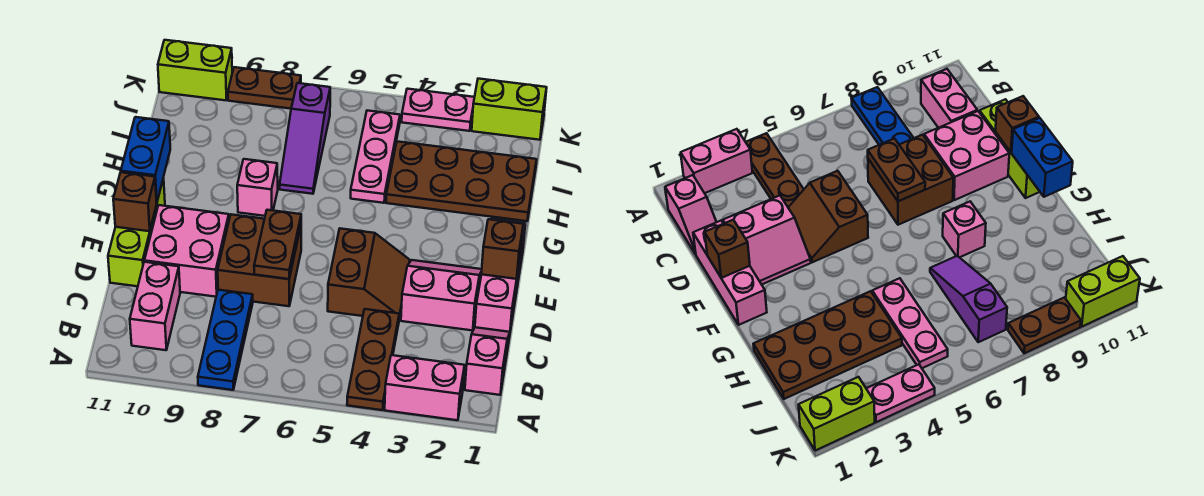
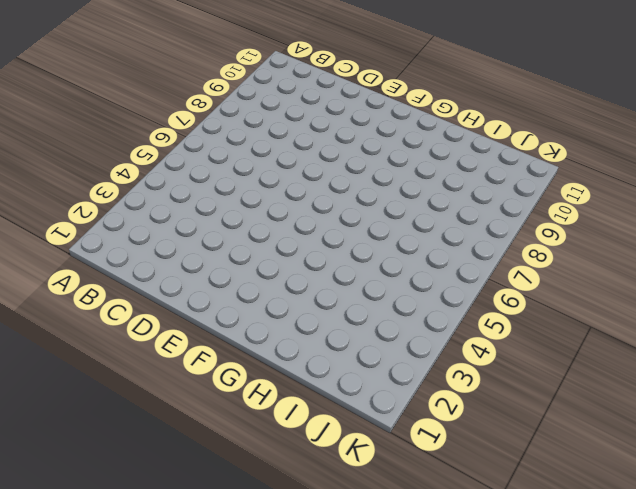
none -> pink 1x2 brick [385,355,465,420]
none -> brown 1x3 plate [347,309,399,410]
none -> blue 1x3 plate [198,290,253,390]

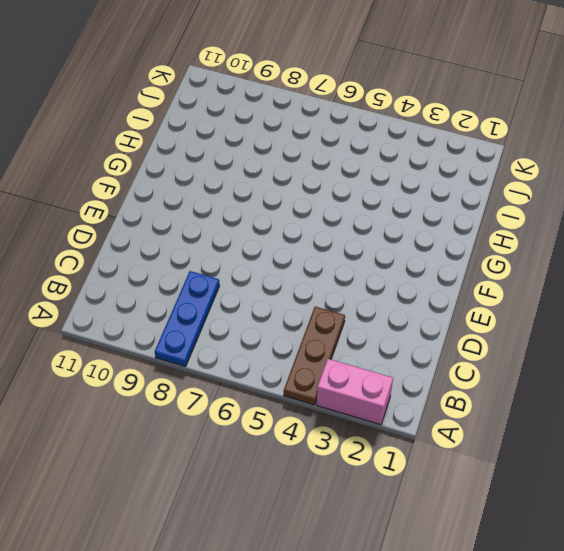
none -> pink 1x2 slope [465,327,510,395]
none -> pink 1x2 brick [130,262,180,350]
none -> pink 1x3 brick [475,219,525,332]

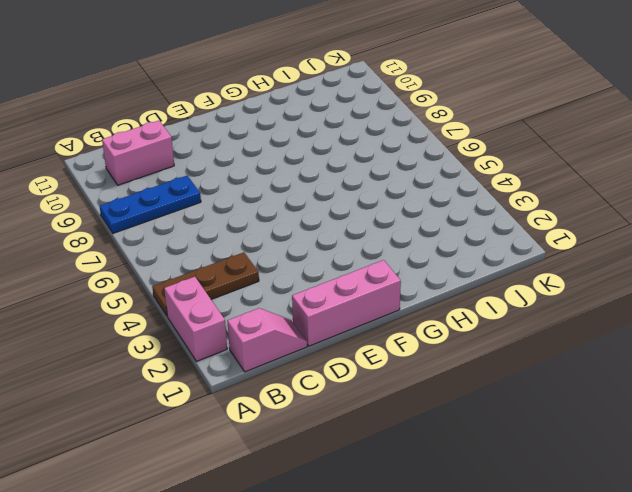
none -> pink 2x2 slope [401,260,482,331]
none -> brown 2x2 slope [328,229,410,319]
none -> brown 2x2 brick [218,214,301,306]

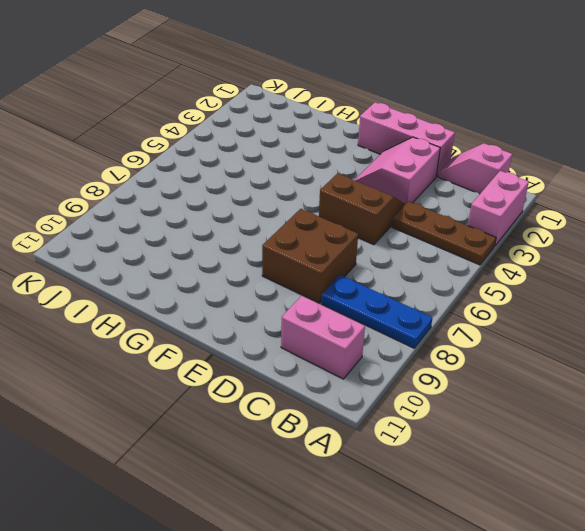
none -> pink 2x2 brick [144,205,229,297]
none -> lime 1x3 brick [108,178,165,286]
none -> pink 1x1 brick [237,159,278,216]

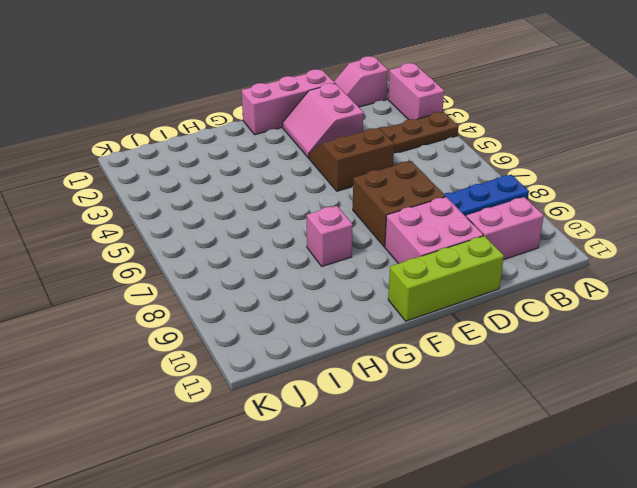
none -> brown 2x4 plate [386,141,537,221]
none -> pink 1x3 plate [351,111,400,203]
none -> purple 1x3 slope [280,83,330,194]

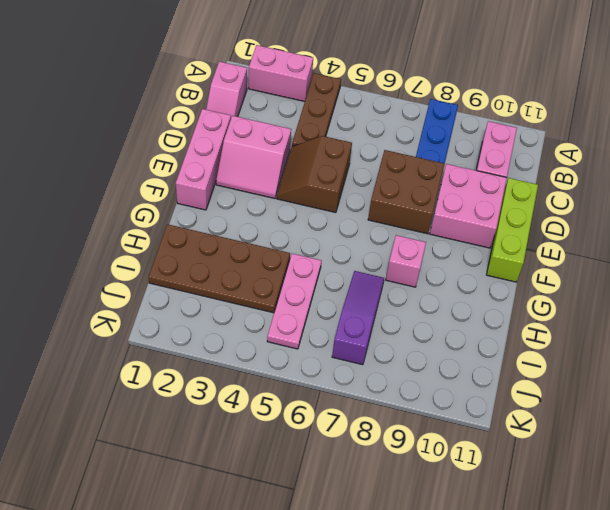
none -> lime 1x2 brick [472,79,547,140]
none -> pink 1x2 plate [402,89,474,131]
none -> brown 1x2 plate [228,67,301,109]

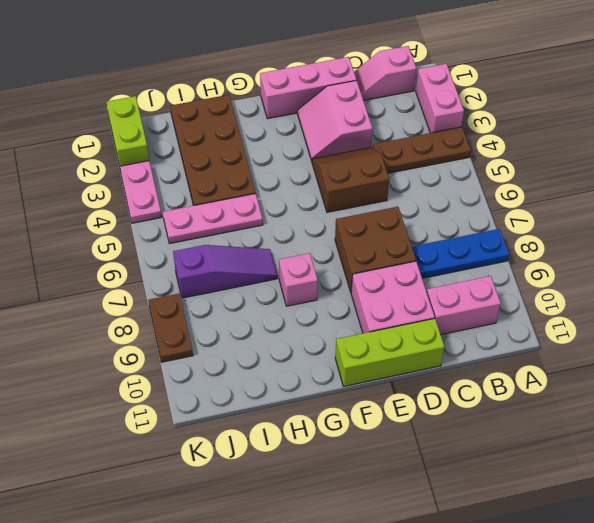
none -> lime 1x2 brick [158,40,232,100]
none -> brown 1x2 plate [254,210,301,279]
none -> brown 1x1 brick [481,219,523,279]

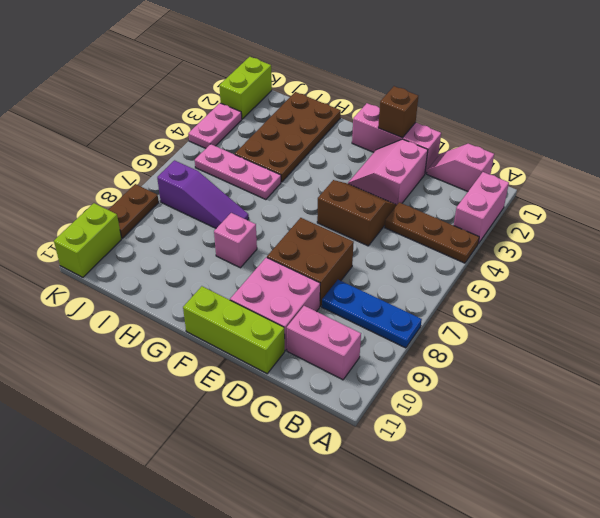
none -> brown 1x2 plate [254,210,301,279]
none -> brown 1x1 brick [113,172,157,231]
none -> blue 1x2 brick [121,117,170,203]

